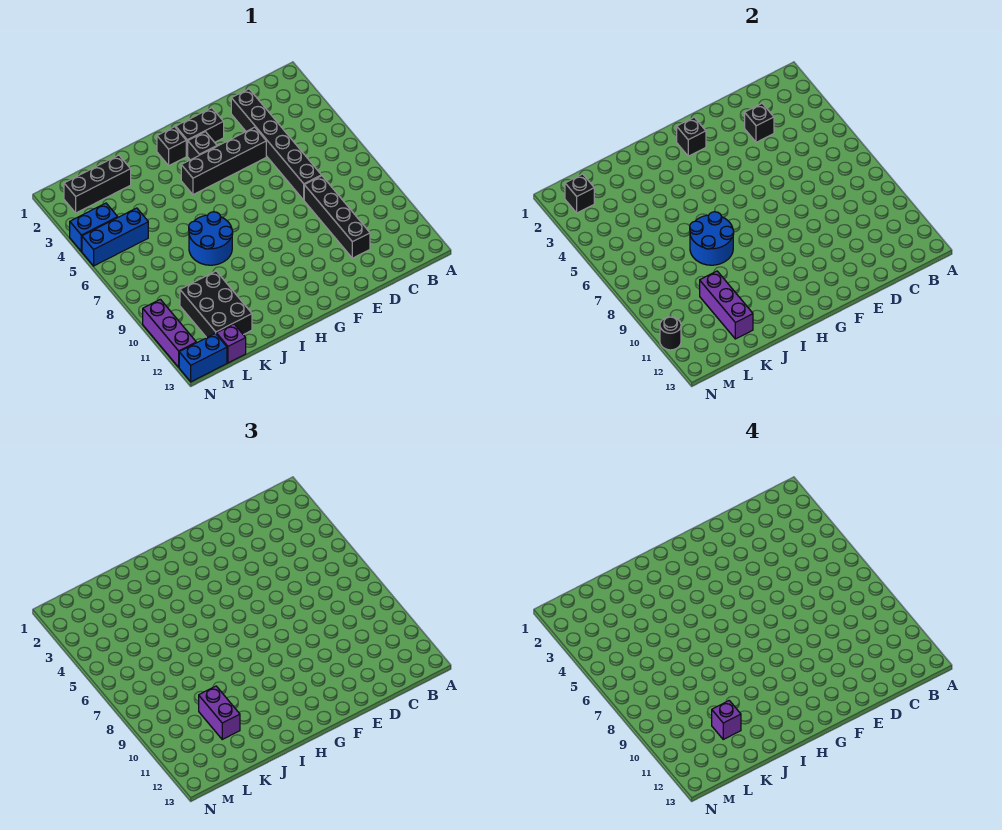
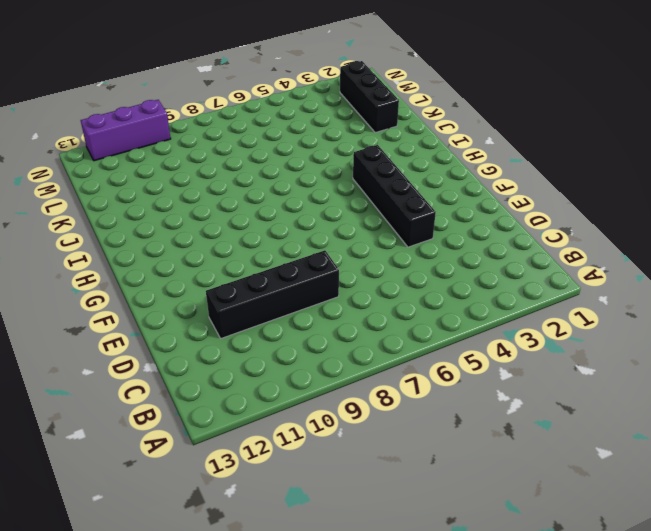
none -> black 1x6 brick [231,89,321,200]
none -> black 1x2 brick [176,108,224,156]
none -> black 1x1 brick [188,132,217,160]

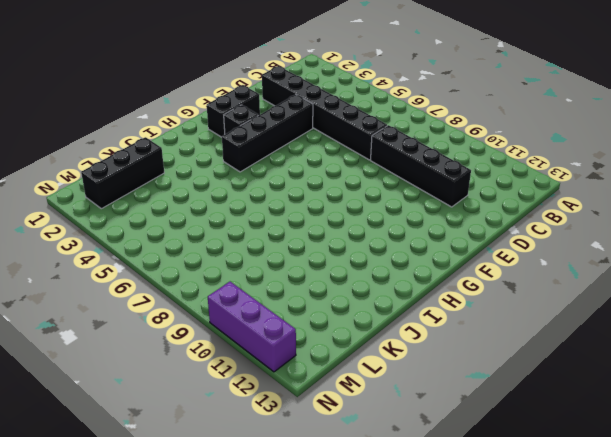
none -> black 1x1 brick [157,127,186,165]
none -> blue 2x2 round brick [189,212,233,265]
none -> black 2x3 brick [180,271,252,338]

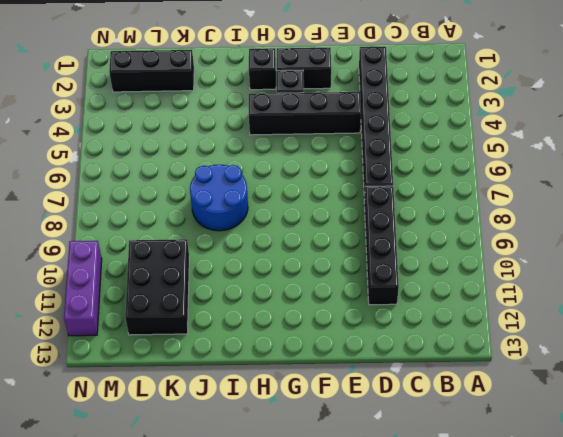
none -> blue 1x3 brick [82,208,148,266]
none -> purple 1x1 brick [216,324,246,363]
none -> blue 1x2 brick [70,203,118,251]

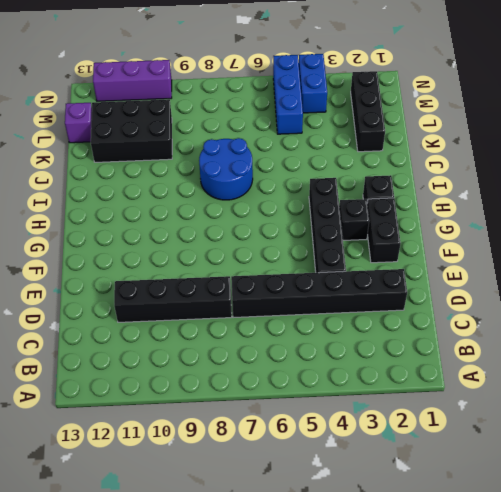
none -> blue 1x2 brick [179,333,227,382]
none -> black 1x1 brick [745,104,774,142]
none -> black 1x1 brick [677,117,706,156]

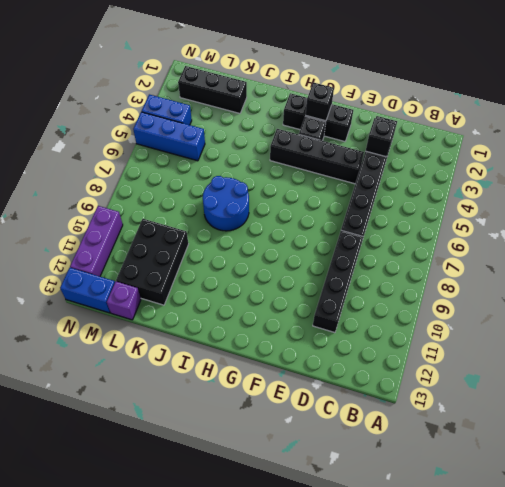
none -> blue 2x2 round brick [690,212,734,265]
none -> purple 1x3 brick [700,271,753,339]
none -> black 1x1 brick [565,174,594,213]

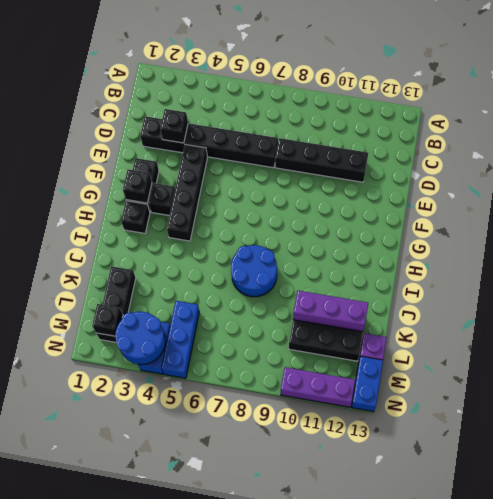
blue 2x2 round brick [115,312,166,365] -> blue 2x2 round brick moved to [690,212,734,265]
none -> black 1x1 round brick [660,317,681,350]
none -> purple 1x2 brick [199,686,240,739]
none -> purple 1x1 brick [712,701,741,739]

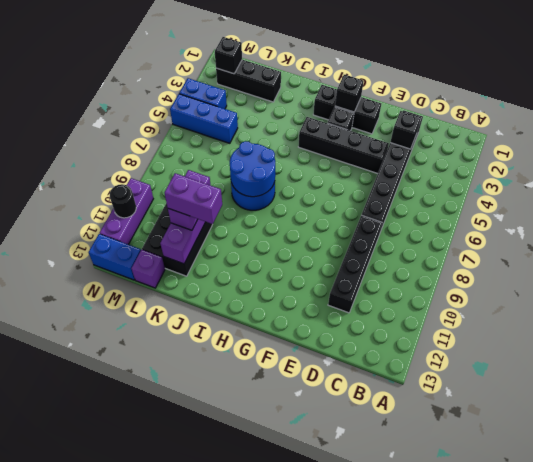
purple 1x2 brick [165,173,222,224] -> purple 1x1 brick [712,701,741,739]

